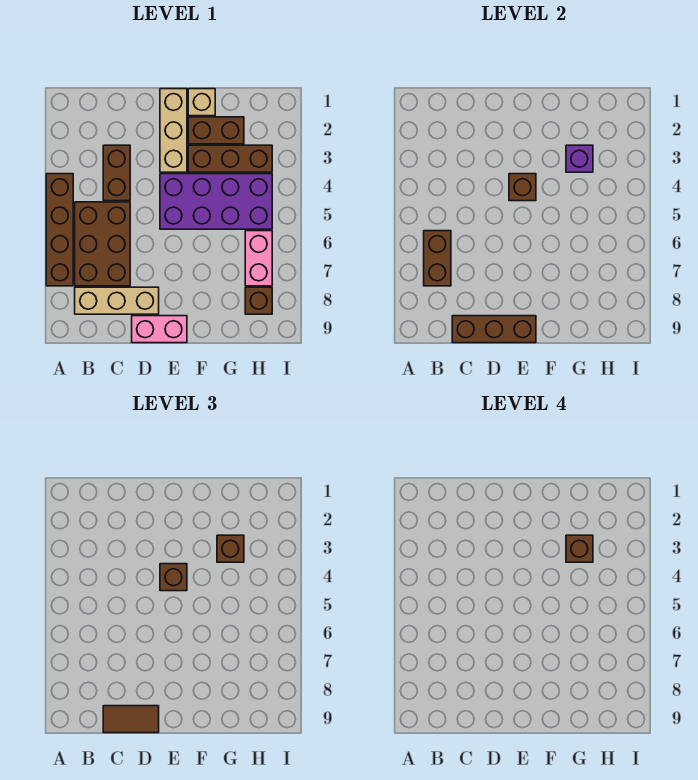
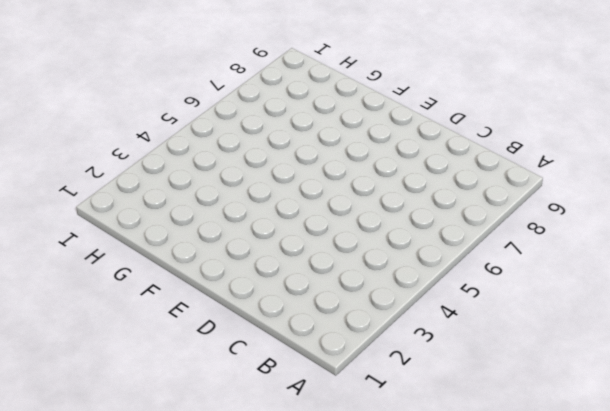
none -> brown 1x4 brick [46,174,73,286]
none -> brown 2x3 brick [75,202,130,286]
none -> tan 1x3 brick [75,287,159,314]

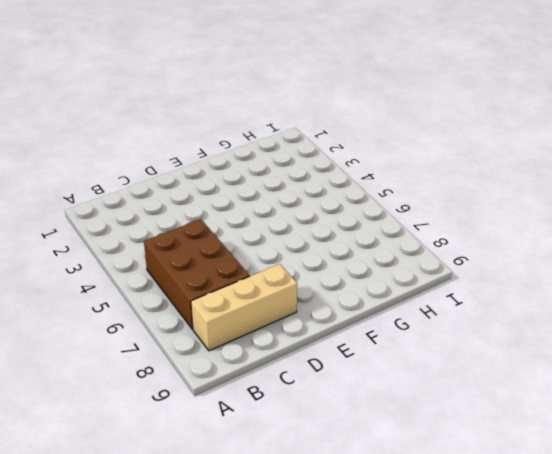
none -> brown 1x4 brick [46,174,73,286]
none -> brown 1x2 brick [103,145,130,201]
none -> pink 1x2 brick [132,316,187,343]

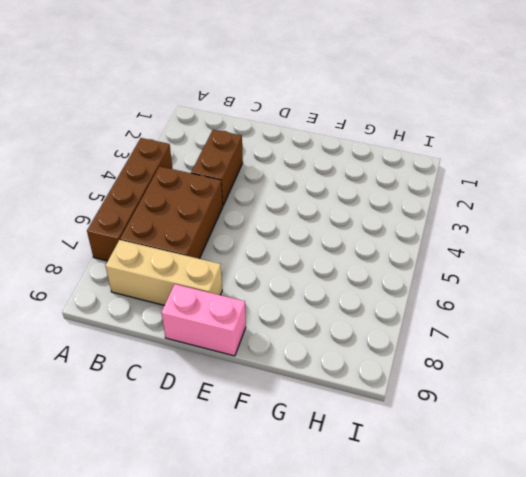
none -> tan 1x3 brick [160,89,187,172]
none -> purple 2x4 brick [160,174,272,229]
none -> tan 1x1 brick [188,89,215,116]

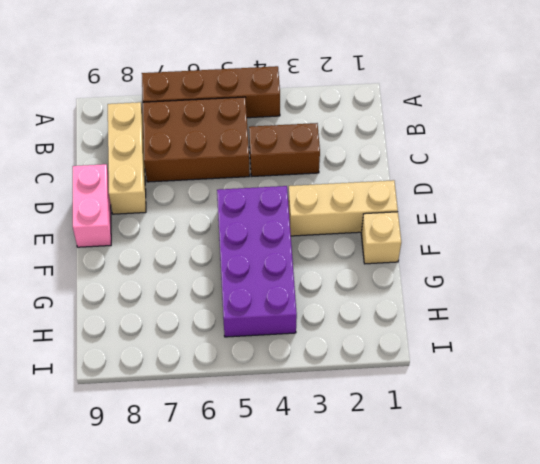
none -> brown 1x2 brick [188,117,244,144]
none -> brown 1x3 brick [188,145,272,172]
none -> pink 1x2 brick [245,231,272,286]

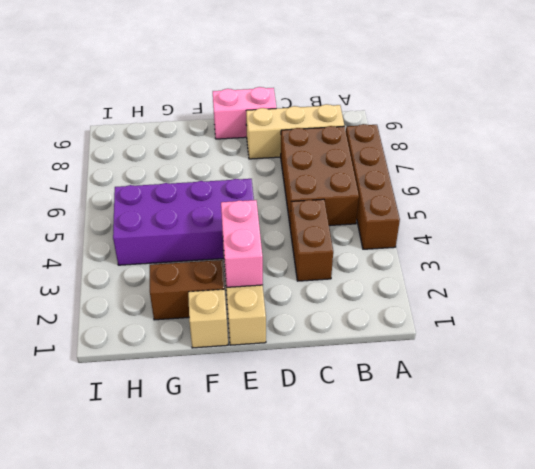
pink 1x2 brick [221,200,263,287] -> pink 1x2 brick moved to [245,231,272,286]
none -> brown 1x3 brick [188,145,272,172]
none -> brown 1x1 brick [245,287,272,314]
none -> brown 1x2 brick [424,231,451,286]

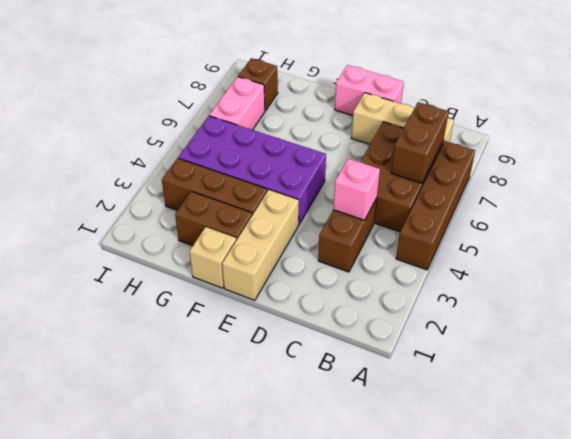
pink 1x1 brick [333,159,380,220] -> none
none -> brown 1x3 brick [452,316,536,343]
none -> brown 1x1 brick [509,174,536,201]
none -> purple 1x1 brick [566,145,593,172]

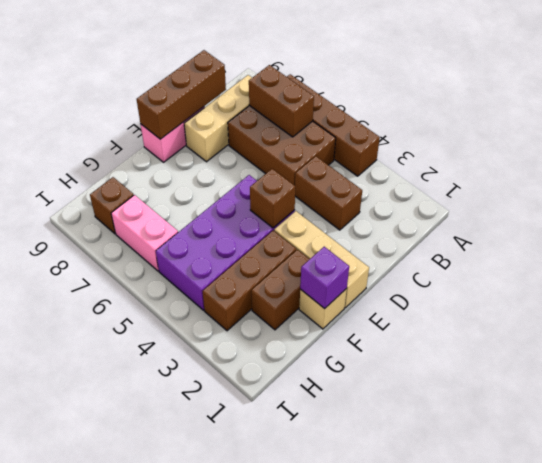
purple 1x1 brick [300,247,349,309] -> purple 1x1 brick moved to [566,145,593,172]
none -> brown 1x2 tile [103,706,159,733]
none -> brown 1x1 brick [160,564,187,591]
none -> brown 1x1 brick [217,535,244,562]

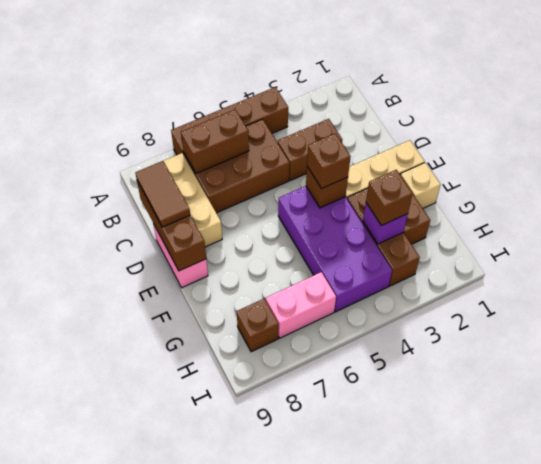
none -> brown 1x1 brick [566,535,593,562]

